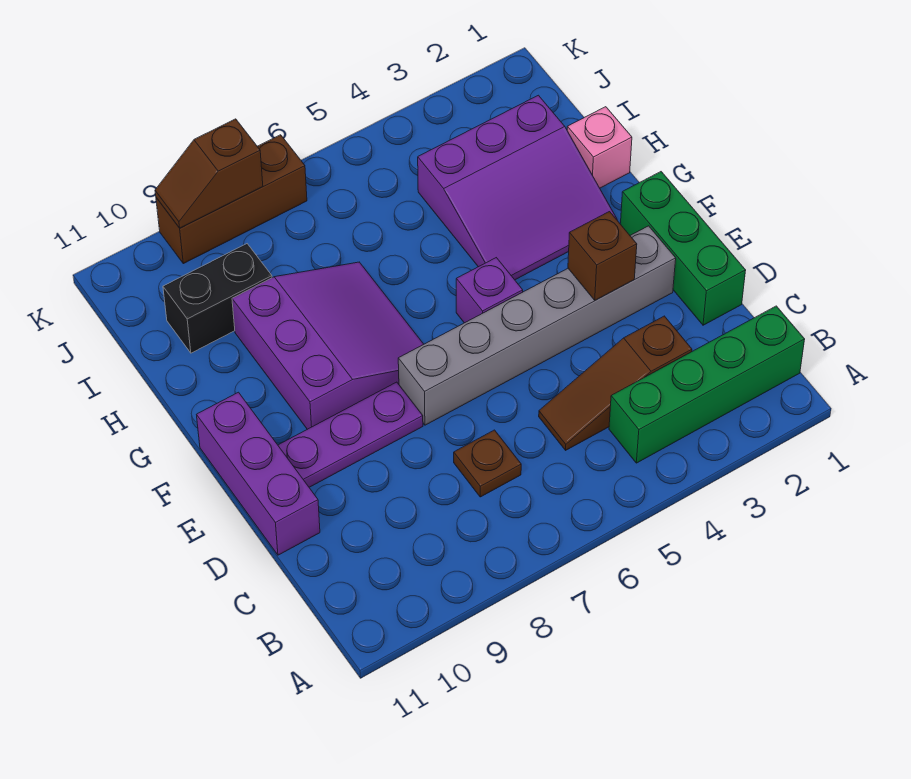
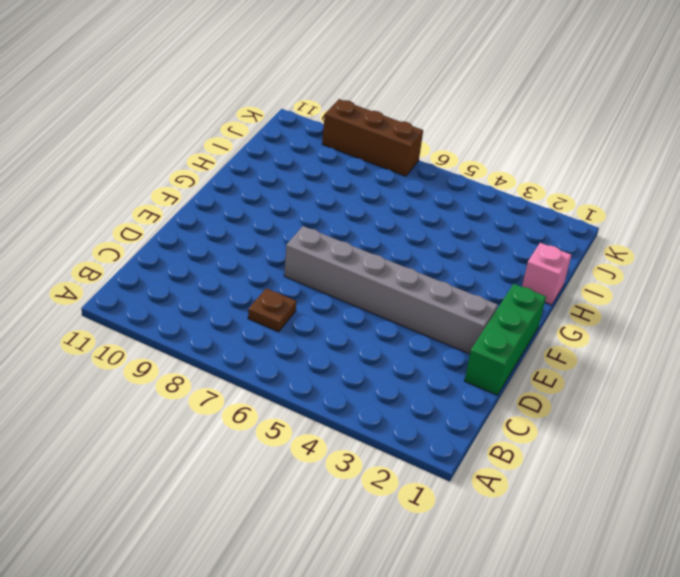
none -> green 1x4 brick [609,306,805,463]
none -> brown 1x3 slope [539,316,692,450]
none -> purple 1x3 brick [197,392,320,555]

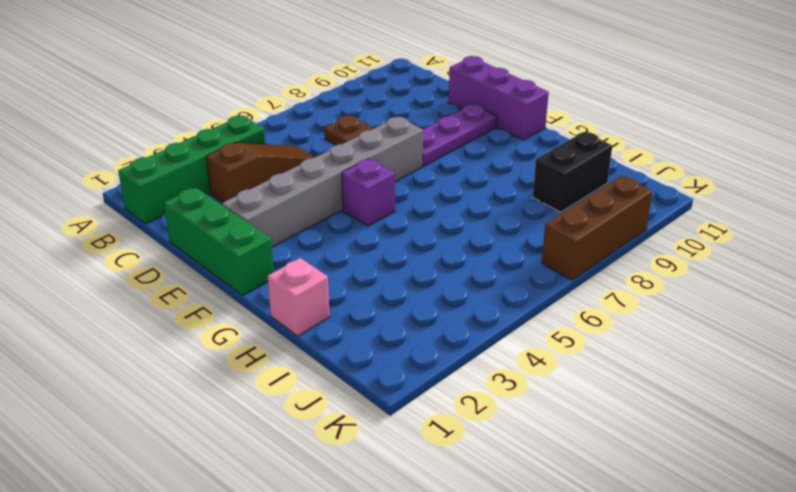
none -> purple 3x3 slope [232,262,424,429]
none -> purple 3x3 slope [418,95,617,280]
none -> brown 1x1 brick [568,212,637,300]

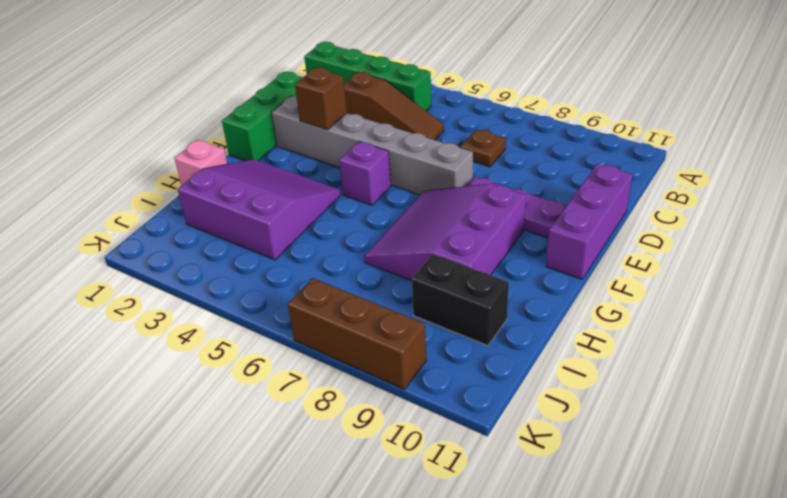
none -> brown 1x2 slope [155,119,263,228]

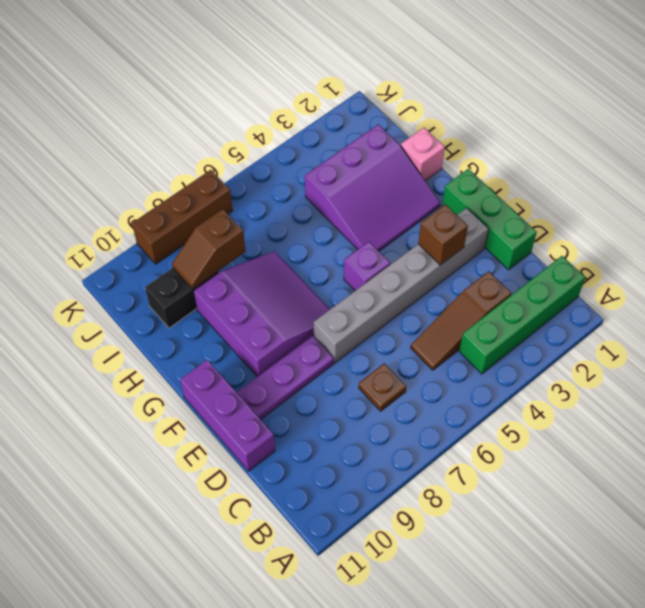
brown 1x2 slope [172,209,246,289] -> brown 1x2 slope moved to [155,119,263,228]

